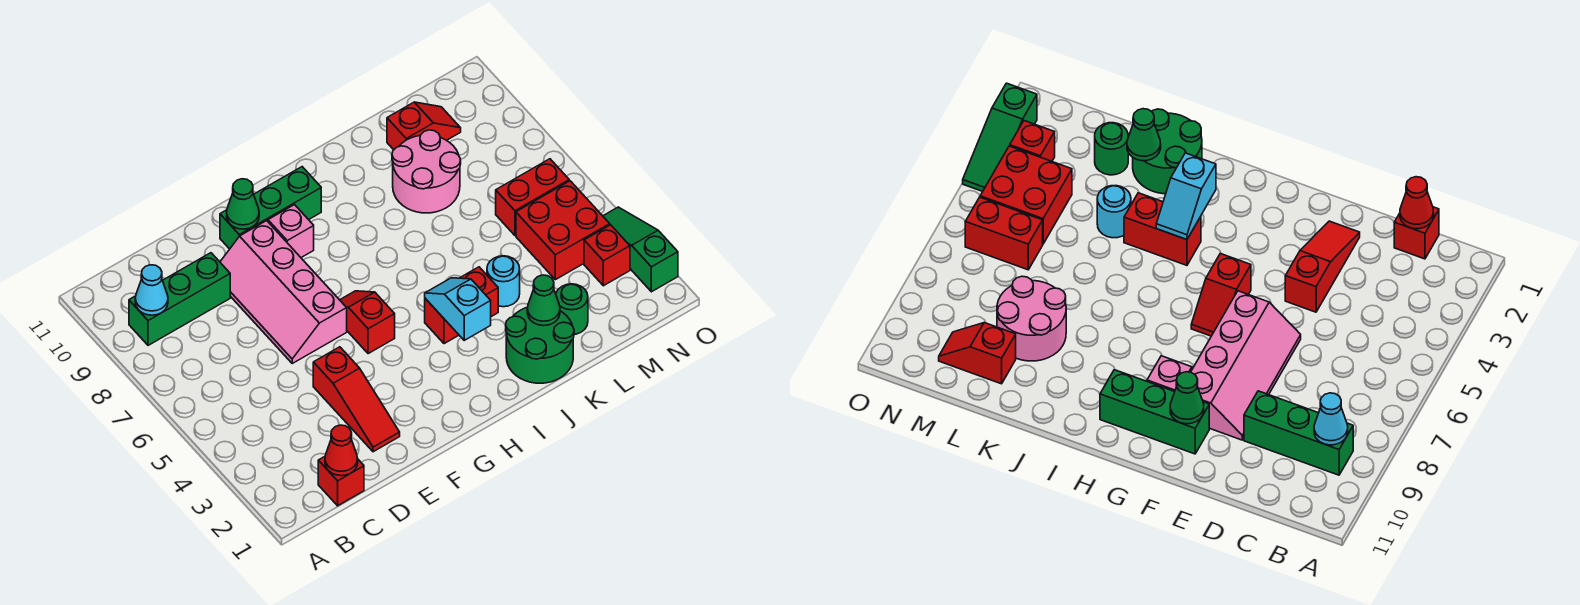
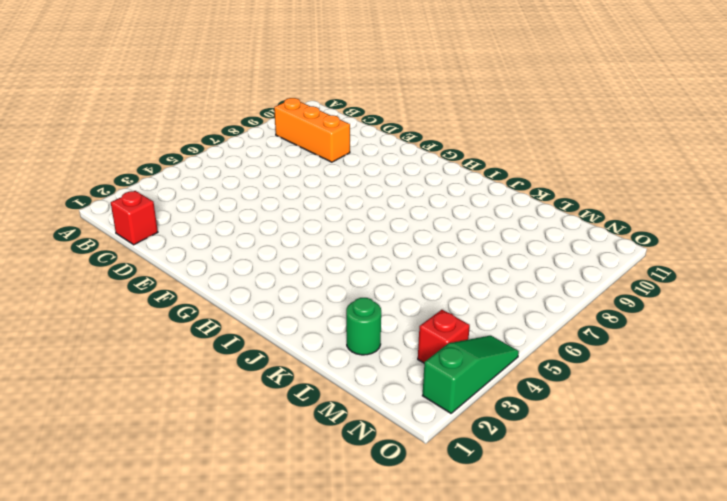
orange 1x3 brick [274,98,350,162] -> green 1x3 brick [129,253,230,345]
none -> red 1x3 slope [313,347,400,452]
none -> pink 2x4 slope [220,221,347,363]
none -> green 1x3 brick [220,167,321,249]

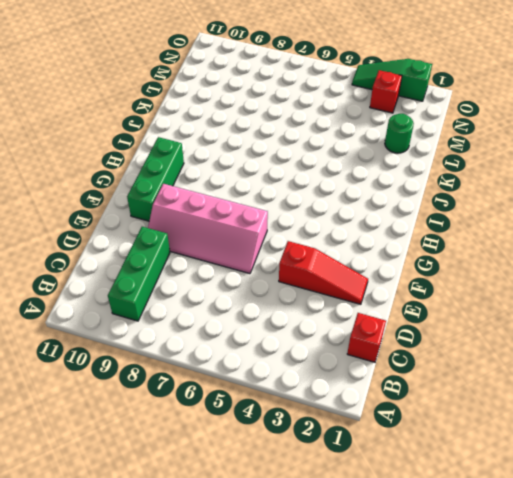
none -> red 1x2 slope [340,291,395,354]
none -> pink 1x1 brick [268,205,314,257]
none -> red 1x2 brick [425,267,498,344]

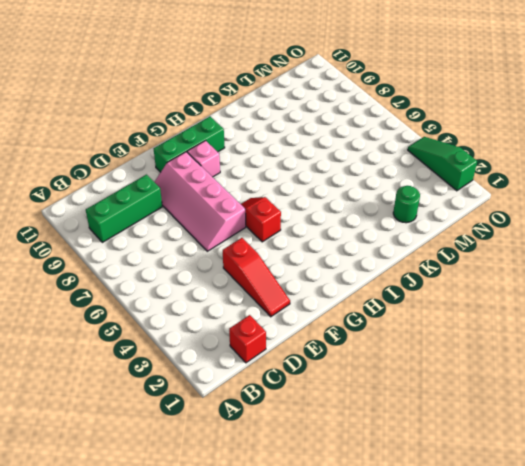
none -> red 1x2 brick [425,267,498,344]
none -> green 2x2 round brick [506,308,574,383]
none -> cyan 1x1 round brick [487,256,520,307]

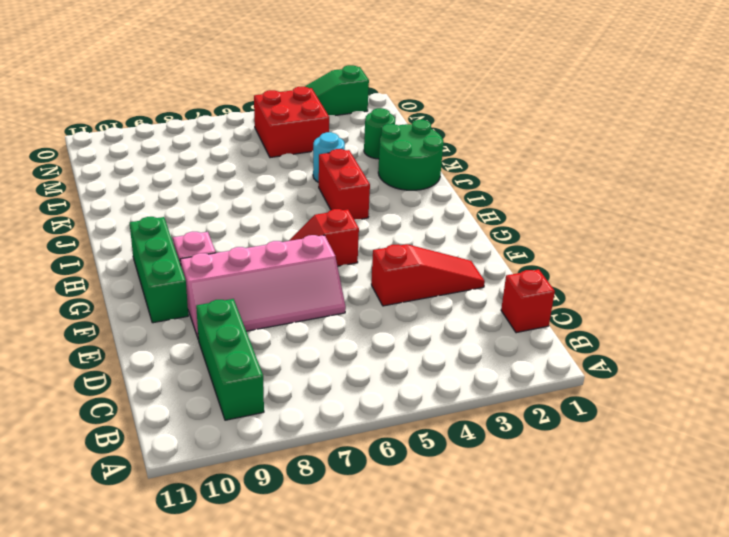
none -> pink 2x2 round brick [392,130,461,213]
none -> red 1x2 slope [387,102,461,150]
none -> red 1x2 brick [496,159,569,235]

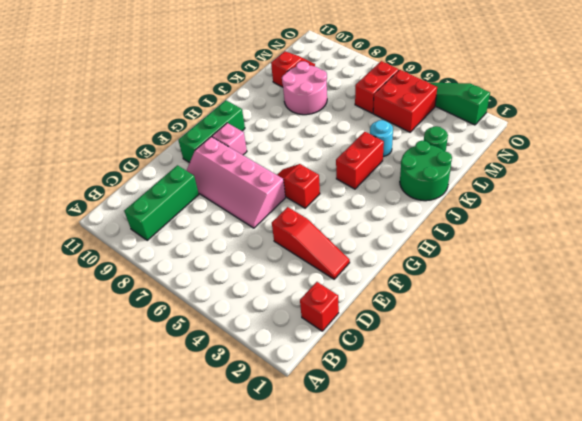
none -> red 1x1 brick [584,225,630,286]
none -> cyan 1x1 cone [135,265,168,315]
none -> red 1x1 cone [325,425,358,476]

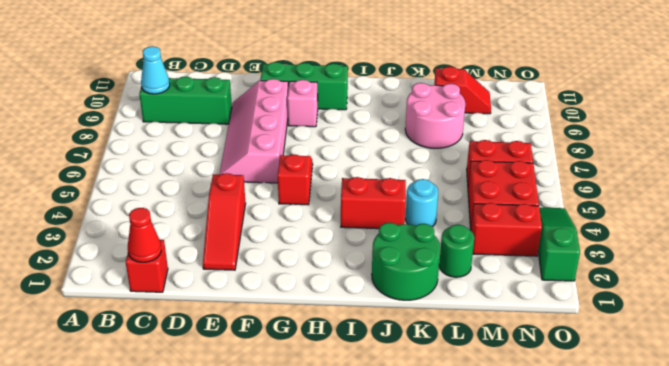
red 1x2 brick [471,203,542,256] -> red 1x1 brick [584,225,630,286]
none -> green 1x1 cone [227,179,259,229]
none -> cyan 1x2 slope [425,278,491,340]
none -> green 1x1 cone [527,275,560,326]

